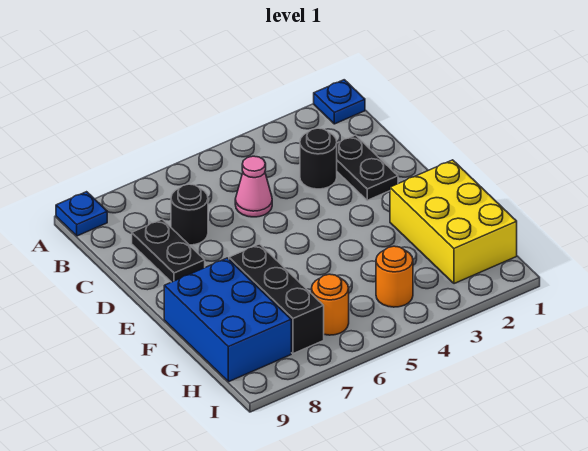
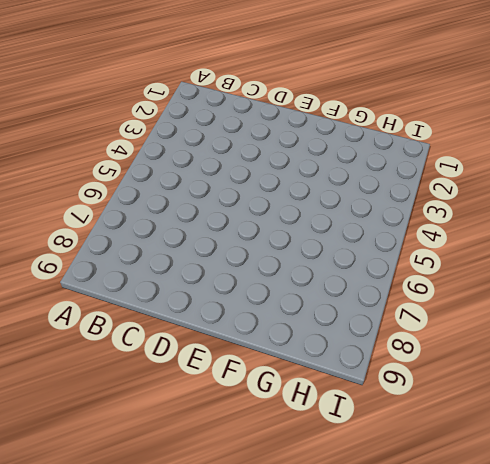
none -> blue 1x1 plate [314,80,365,124]
none -> blue 1x1 plate [56,192,107,236]
none -> black 1x2 plate [337,135,398,200]

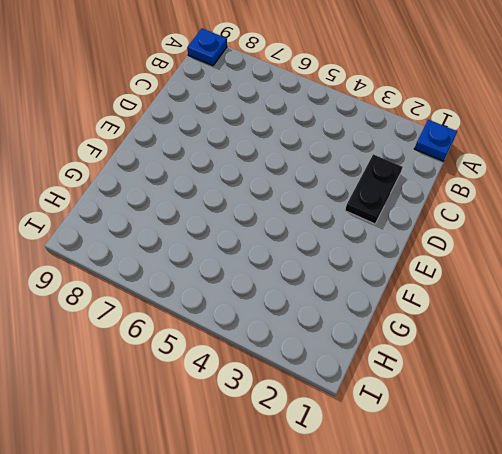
none -> black 1x1 round brick [300,128,337,189]
none -> pink 1x1 cone [235,156,272,217]
none -> black 1x1 round brick [171,184,208,245]

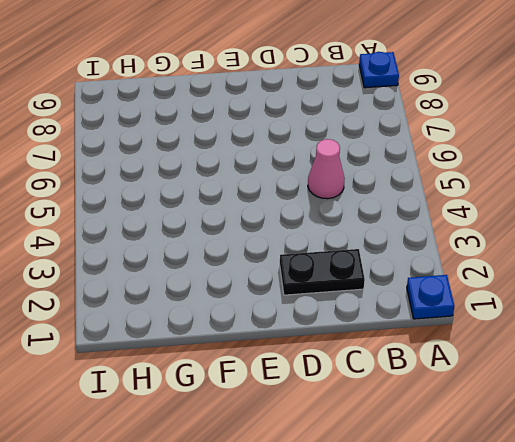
none -> black 1x1 round brick [300,128,337,189]
none -> black 1x1 round brick [171,184,208,245]
none -> black 1x2 plate [132,219,205,282]

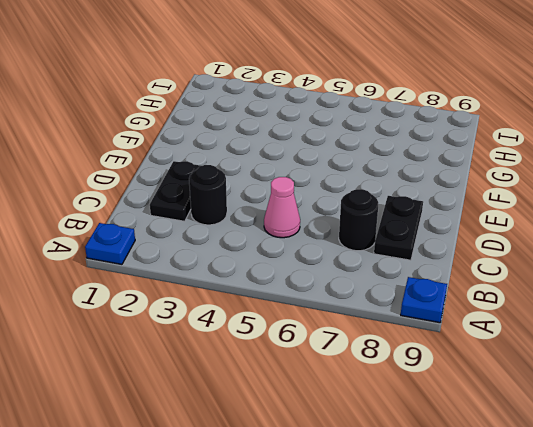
none -> yellow 2x3 brick [390,160,517,284]
none -> black 1x3 brick [229,244,324,354]
none -> blue 2x3 brick [164,258,291,382]

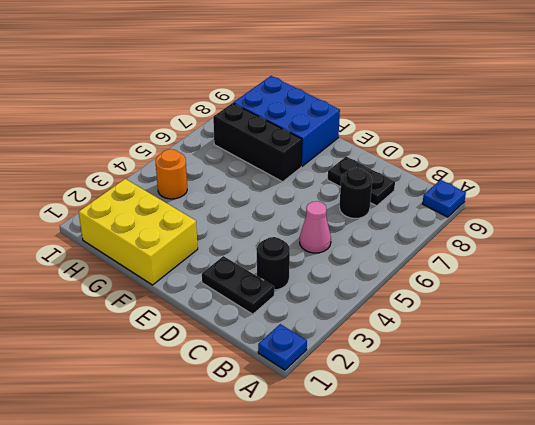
none -> orange 1x1 round brick [312,274,349,335]

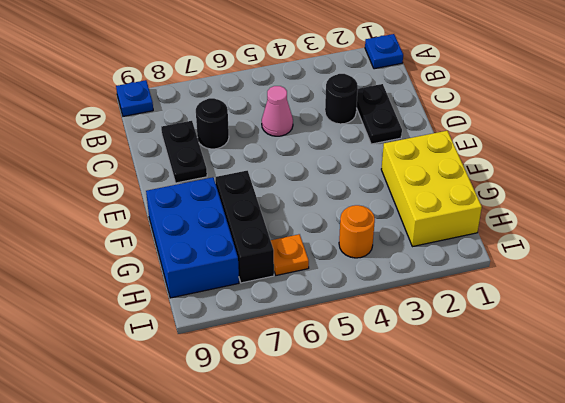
orange 1x1 plate [271,234,309,275] -> orange 1x1 round brick [312,274,349,335]

